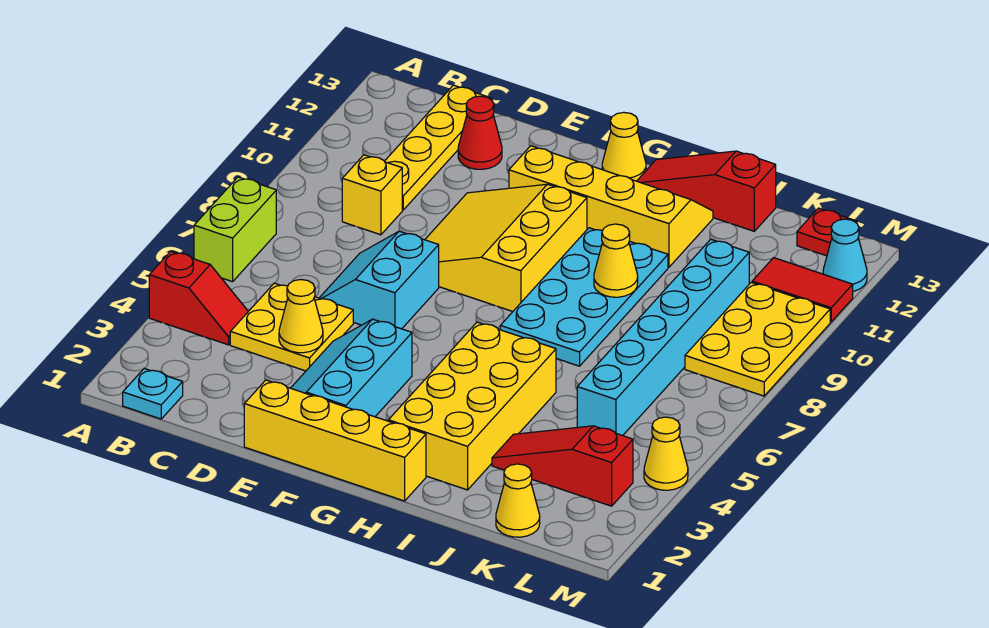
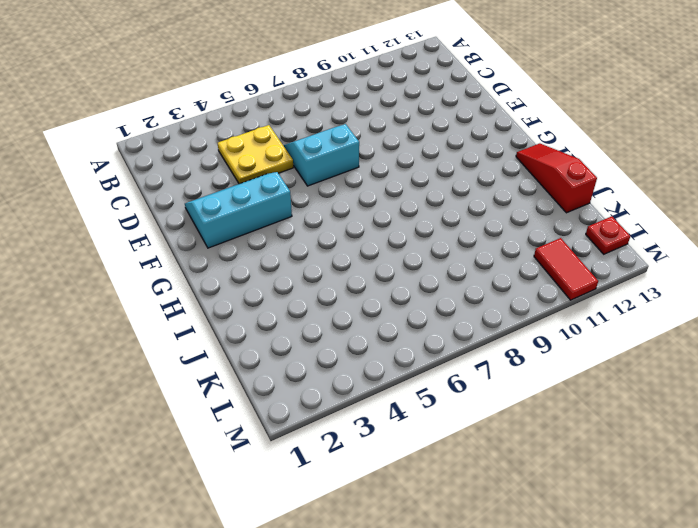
none -> red 1x2 slope [149,251,248,345]
none -> lime 1x2 brick [194,177,276,282]
none -> cyan 1x1 plate [123,369,183,419]

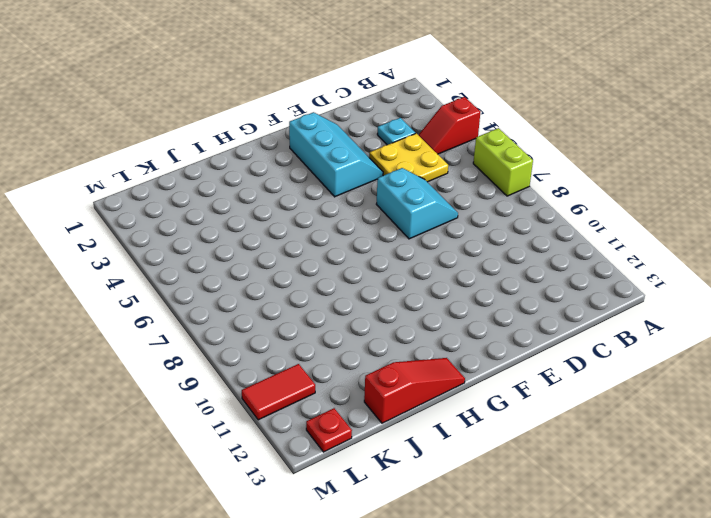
cyan 1x1 plate [377,118,415,145] -> cyan 1x1 plate moved to [123,369,183,419]
none -> yellow 1x1 brick [342,155,402,235]
none -> yellow 1x4 plate [385,85,492,210]
none -> red 1x1 cone [458,96,502,169]

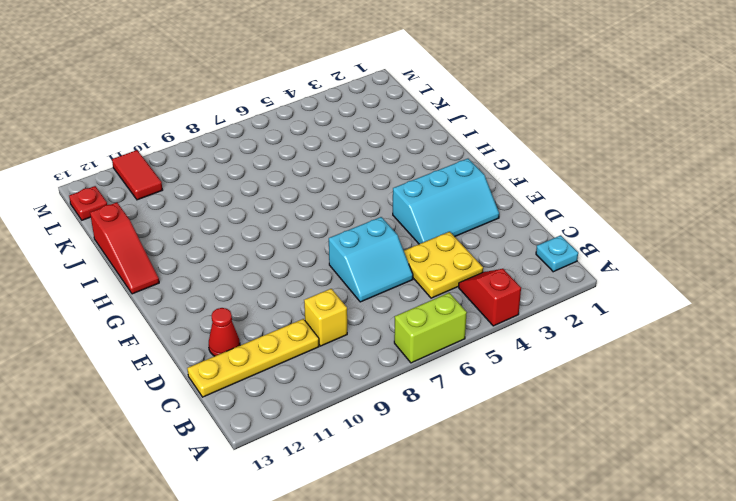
none -> yellow 1x4 brick [244,380,426,501]
none -> yellow 3x3 slope [425,184,587,311]
none -> yellow 2x4 slope [509,146,713,267]

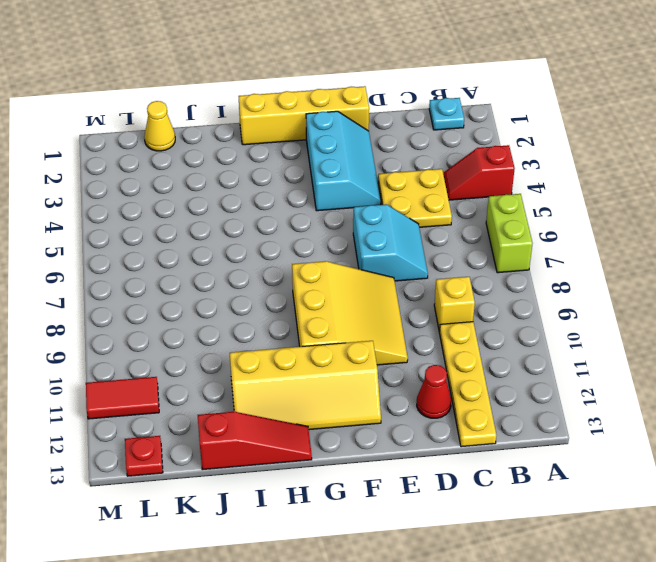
none -> yellow 1x1 cone [602,112,646,181]
none -> yellow 2x4 brick [388,322,556,490]
none -> cyan 2x4 plate [500,228,668,366]

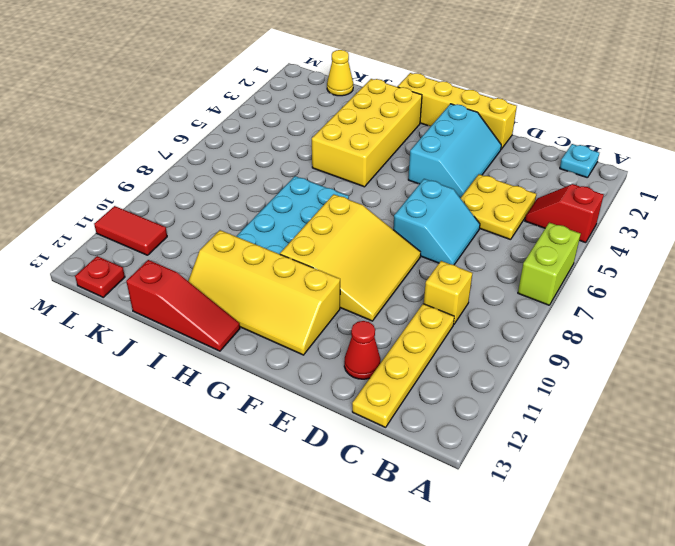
none -> yellow 1x1 cone [602,112,646,181]
none -> red 1x3 slope [492,426,633,506]
none -> cyan 1x6 brick [577,239,749,436]

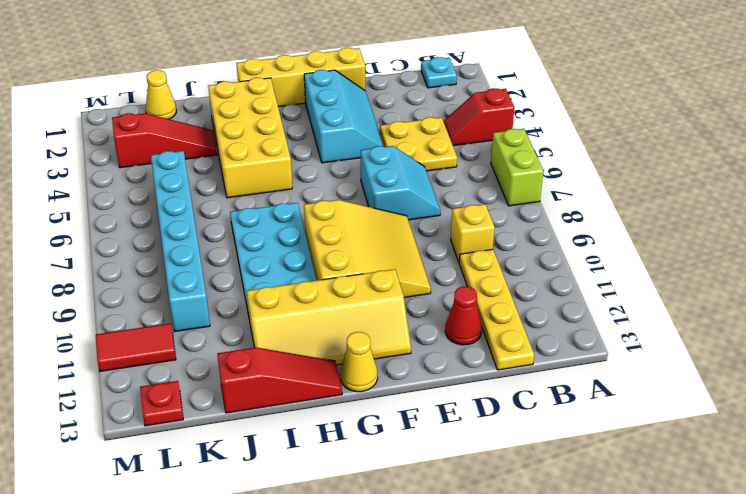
none -> yellow 2x3 plate [685,282,830,396]
none -> yellow 1x1 cone [644,417,688,490]
none -> cyan 1x1 cone [823,219,867,291]

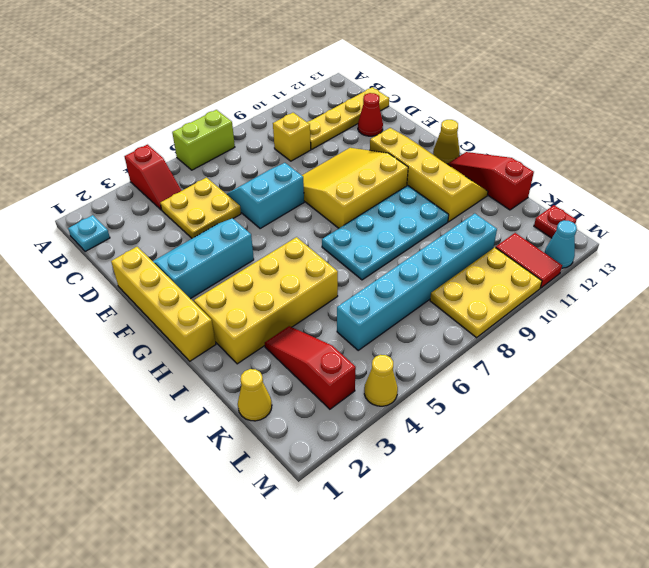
none -> yellow 1x1 cone [279,280,323,353]
none -> yellow 1x1 cone [594,224,638,297]

